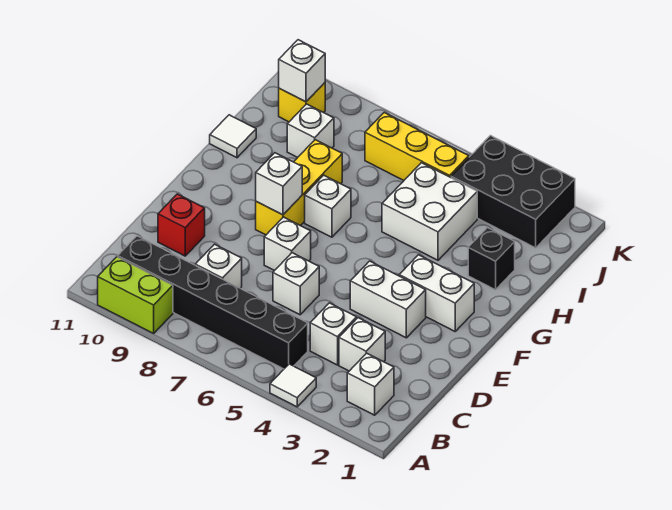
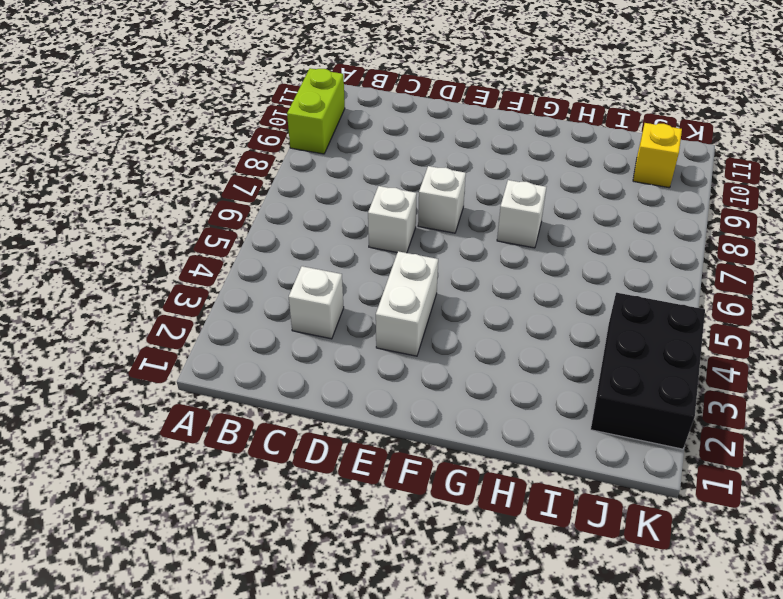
none -> white 1x1 tile [270,364,316,407]
none -> white 1x1 brick [347,353,394,415]
none -> black 1x6 brick [118,236,308,369]

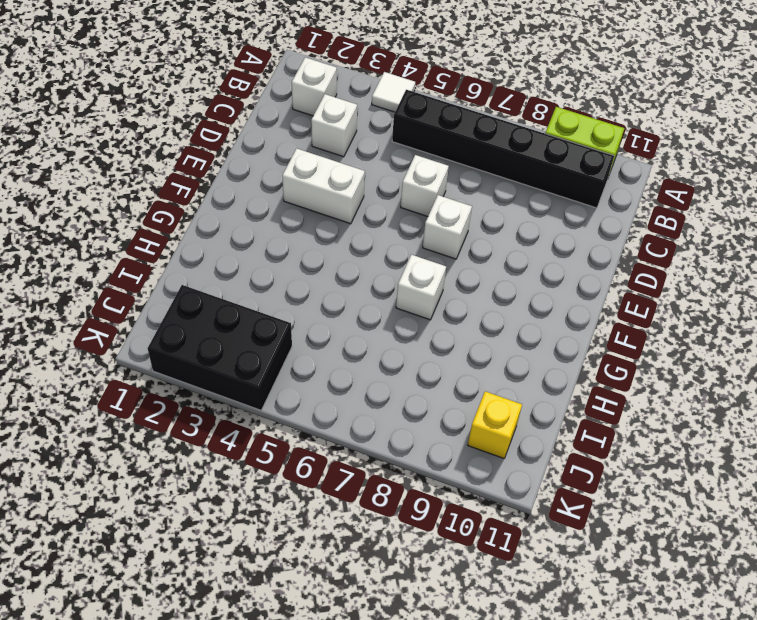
none -> white 1x1 brick [310,303,357,365]
none -> white 1x1 brick [195,244,242,288]
none -> red 1x1 brick [158,194,205,256]

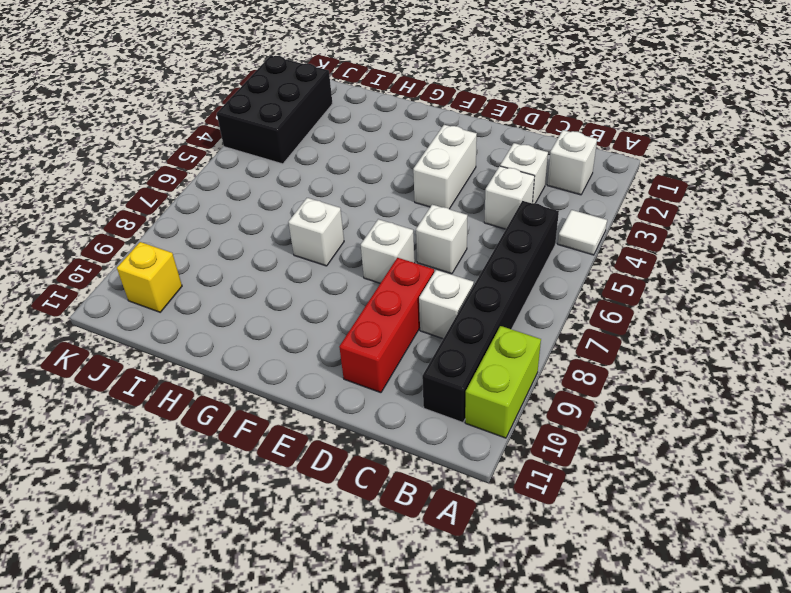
red 1x3 brick [339,258,434,393] -> red 1x1 brick [158,194,205,256]
none -> white 1x2 brick [399,255,474,331]
none -> yellow 1x3 brick [256,140,342,235]
none -> black 1x1 brick [468,228,515,290]

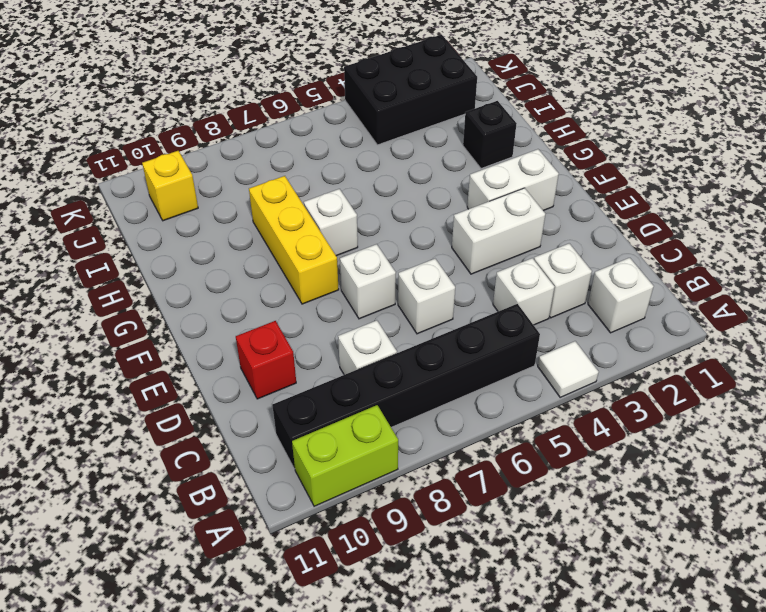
none -> white 2x2 brick [382,163,477,260]
none -> white 1x1 tile [210,115,256,158]
none -> white 1x1 brick [287,104,334,158]

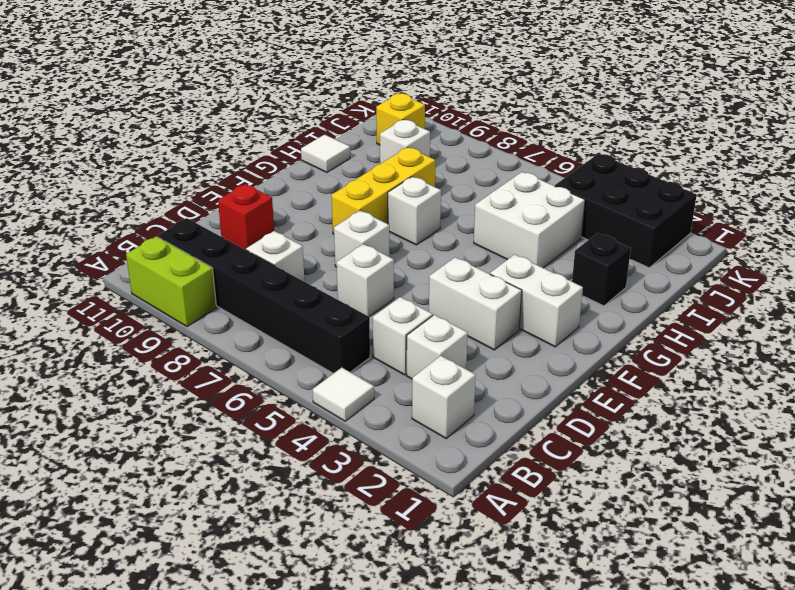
none -> yellow 1x3 brick [365,113,469,180]
none -> white 1x1 brick [256,153,302,215]
none -> white 1x1 brick [279,40,325,102]

